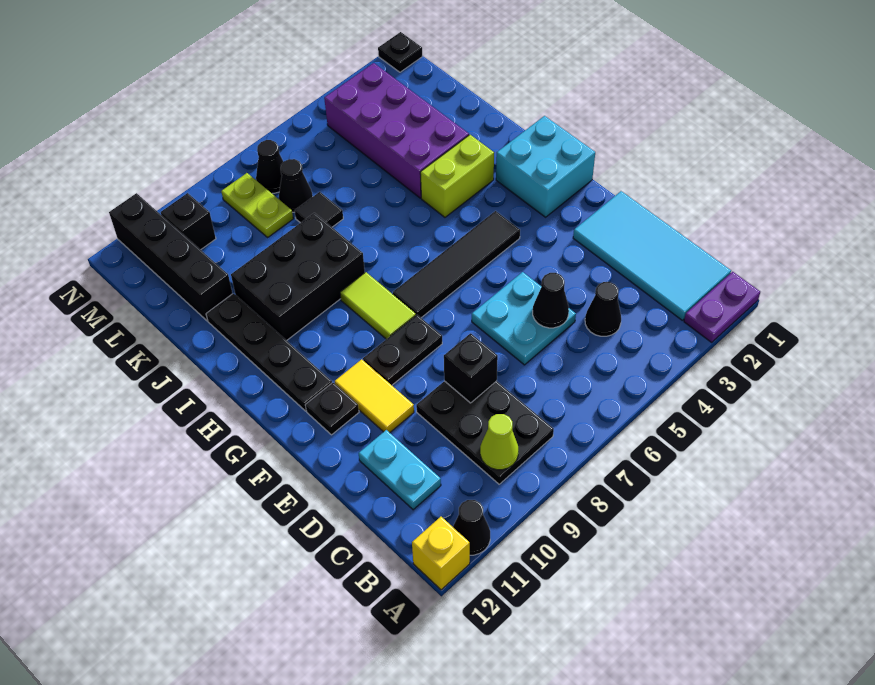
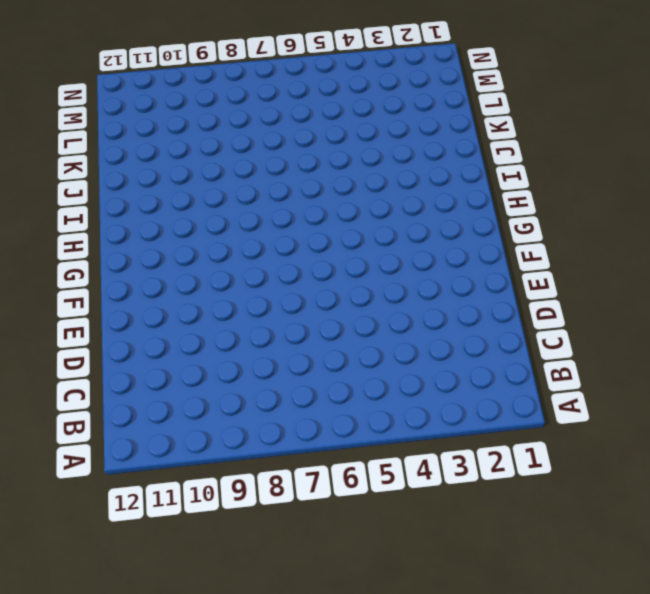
none -> purple 1x2 plate [684,272,760,342]
none -> black 1x1 cone [453,500,490,555]
none -> yellow 1x1 brick [412,517,470,590]

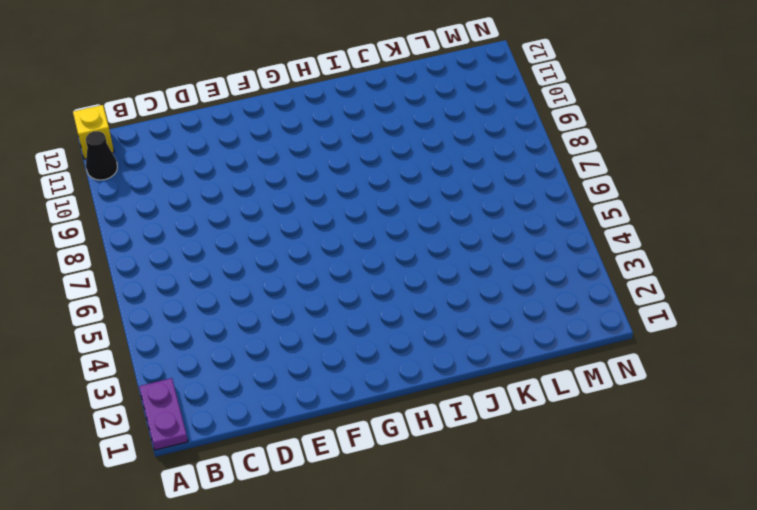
none -> cyan 2x4 tile [573,191,731,321]
none -> black 2x3 plate [416,381,554,484]
none -> black 1x1 cone [585,282,621,336]

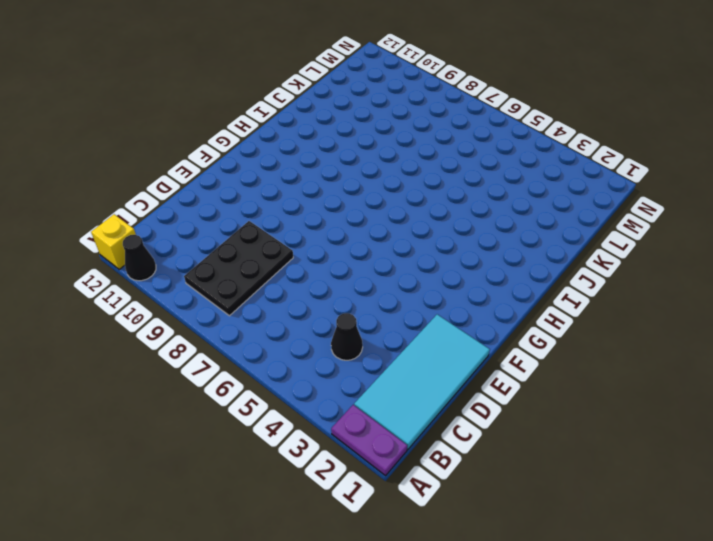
none -> cyan 1x2 plate [359,430,441,510]
none -> cyan 2x2 plate [472,272,576,365]
none -> yellow 1x2 tile [335,359,414,433]

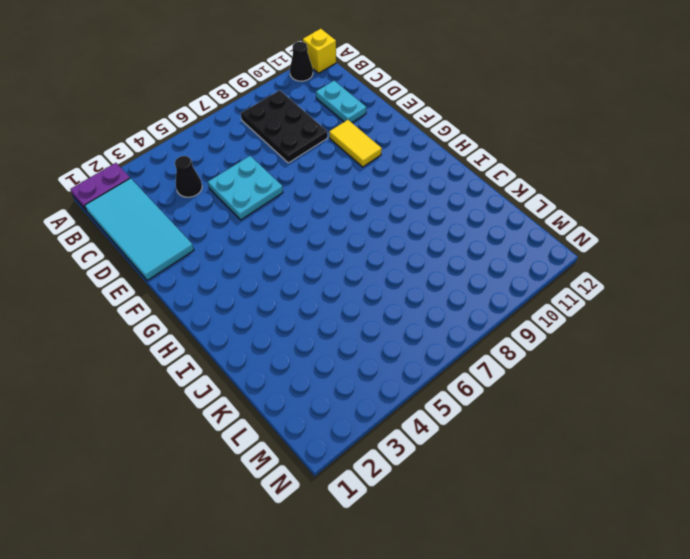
none -> black 1x2 plate [363,315,442,385]
none -> black 1x1 plate [305,383,359,435]
none -> cyan 2x2 brick [496,116,595,217]

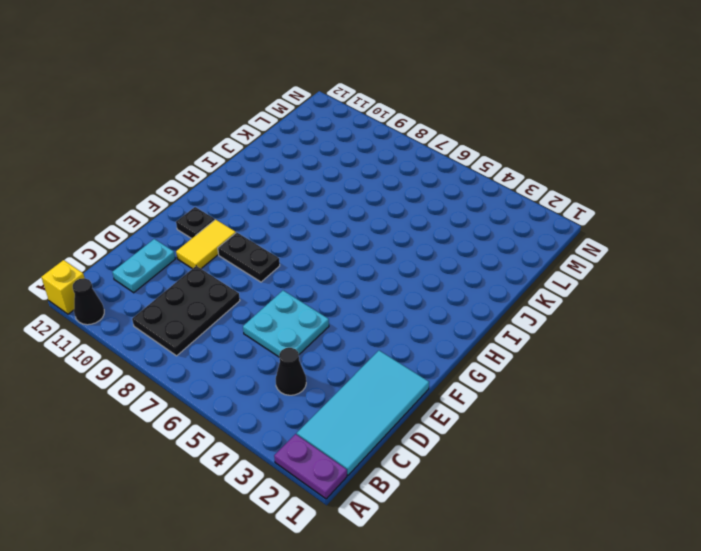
none -> cyan 2x2 brick [496,116,595,217]
none -> black 1x4 tile [393,211,520,318]
none -> lime 1x2 tile [340,272,416,339]

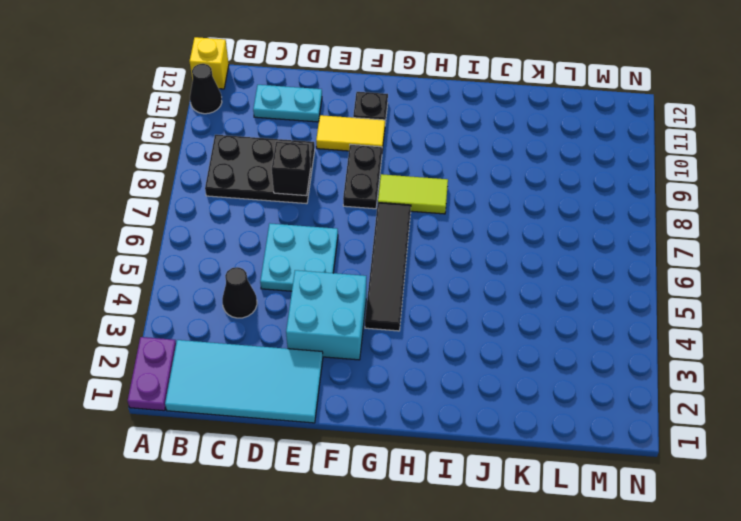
cyan 2x2 brick [286,270,366,360] -> cyan 2x2 brick moved to [496,116,595,217]
none -> black 1x4 plate [206,293,332,411]
none -> lime 1x2 brick [420,135,494,217]
none -> black 2x3 brick [231,213,365,341]

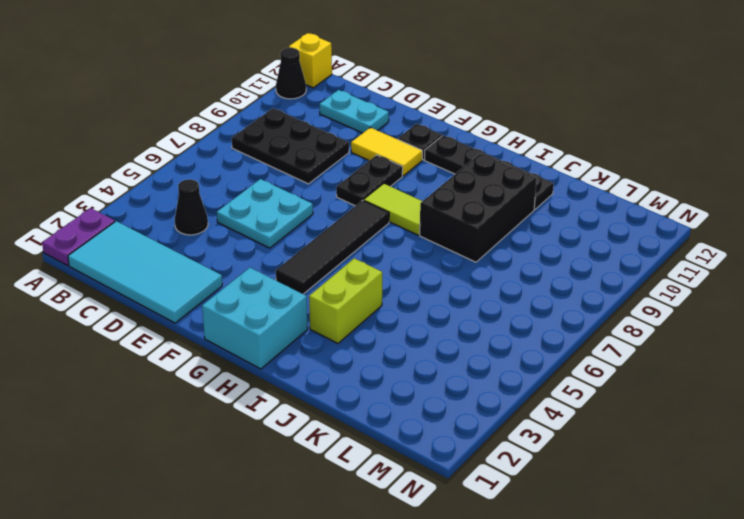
none -> purple 2x4 brick [324,63,469,198]
none -> black 1x1 tile [294,192,343,227]
none -> black 1x4 brick [109,193,233,321]

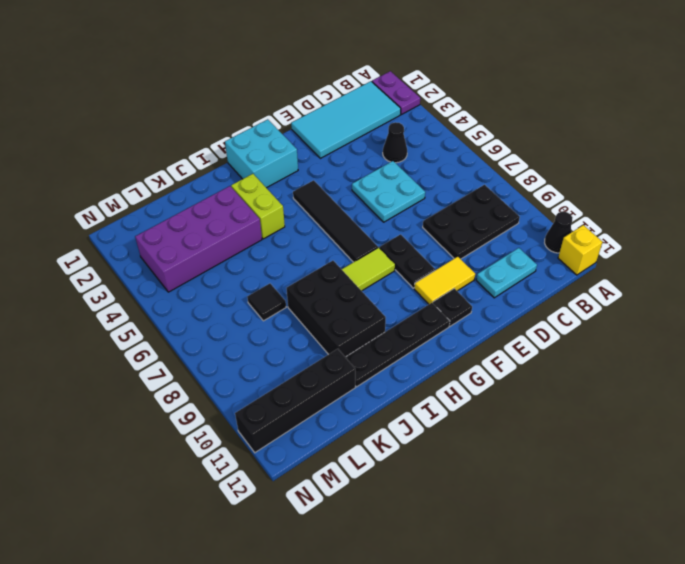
none -> black 1x1 cone [279,159,313,212]
none -> lime 1x2 plate [221,173,293,237]
none -> black 1x1 cone [256,140,283,193]

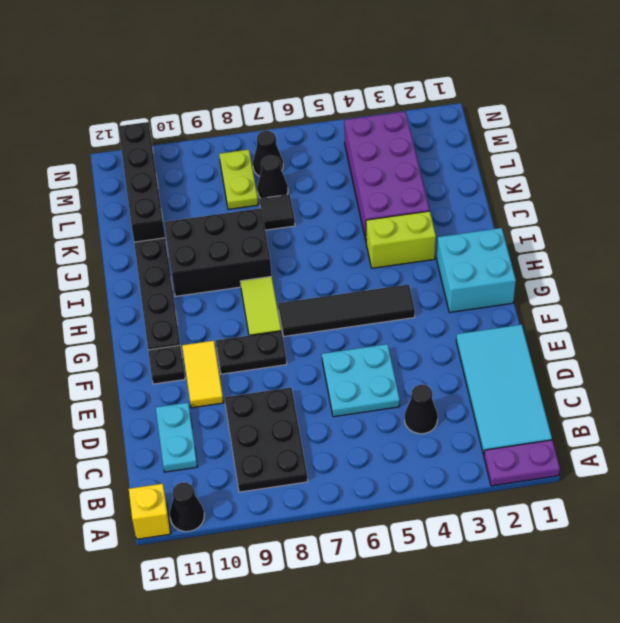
none -> black 1x1 brick [161,193,216,250]
none -> black 1x1 plate [378,32,422,72]
none -> lime 1x1 cone [480,414,518,470]

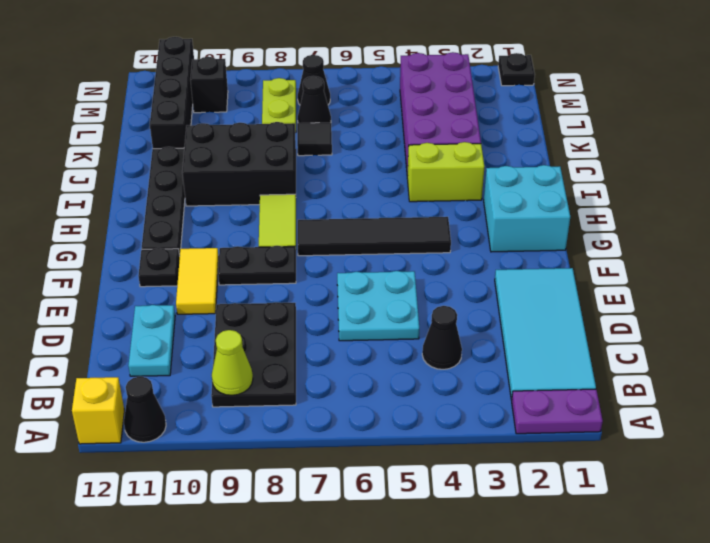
none -> black 1x1 cone [533,273,569,328]
none -> black 1x1 brick [444,333,498,403]

